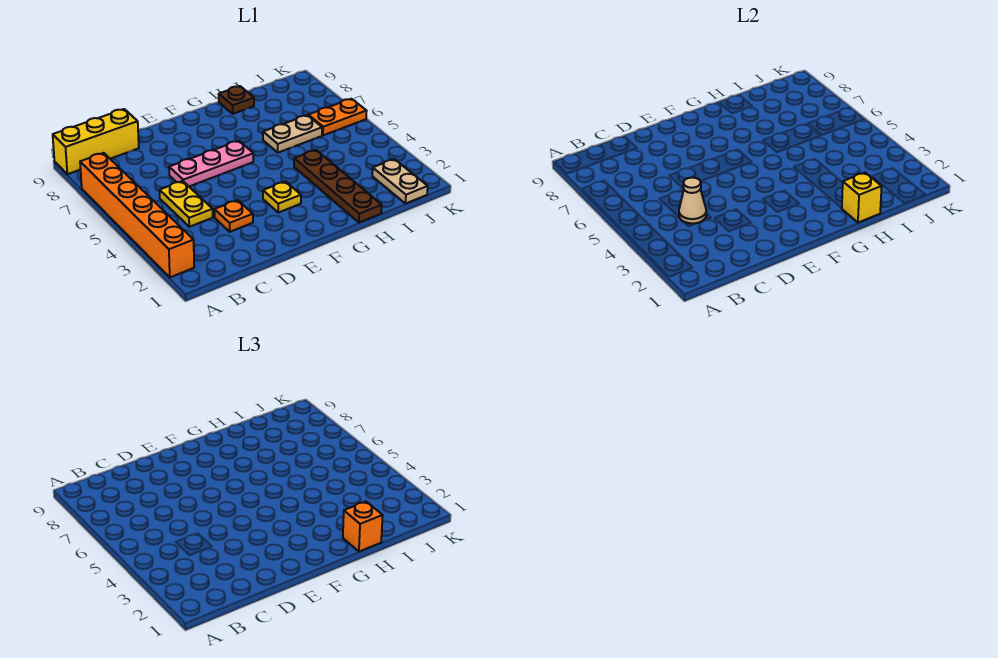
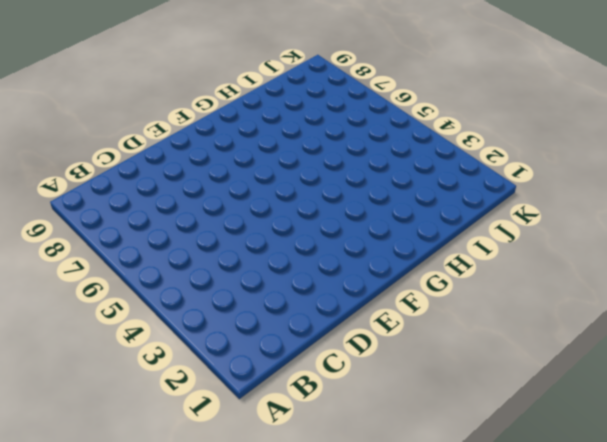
none -> orange 1x6 brick [80,153,194,277]
none -> yellow 1x3 brick [53,109,139,174]
none -> yellow 1x2 plate [160,181,213,227]

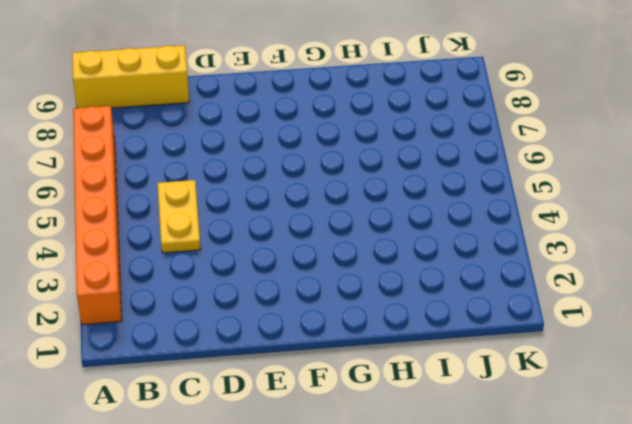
none -> orange 1x1 plate [215,200,253,232]
none -> pink 1x3 plate [169,141,253,186]
none -> yellow 1x1 plate [263,182,301,213]

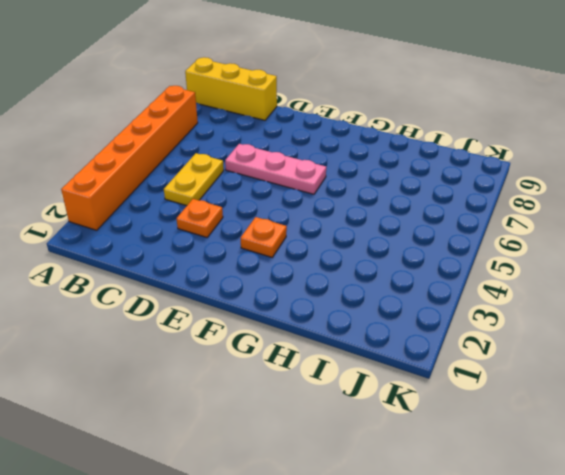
orange 1x1 plate [241,217,287,257] -> yellow 1x1 plate [263,182,301,213]
none -> brown 1x4 plate [294,150,382,223]
none -> tan 1x2 plate [263,115,322,153]
none -> brown 1x1 plate [219,86,254,114]

